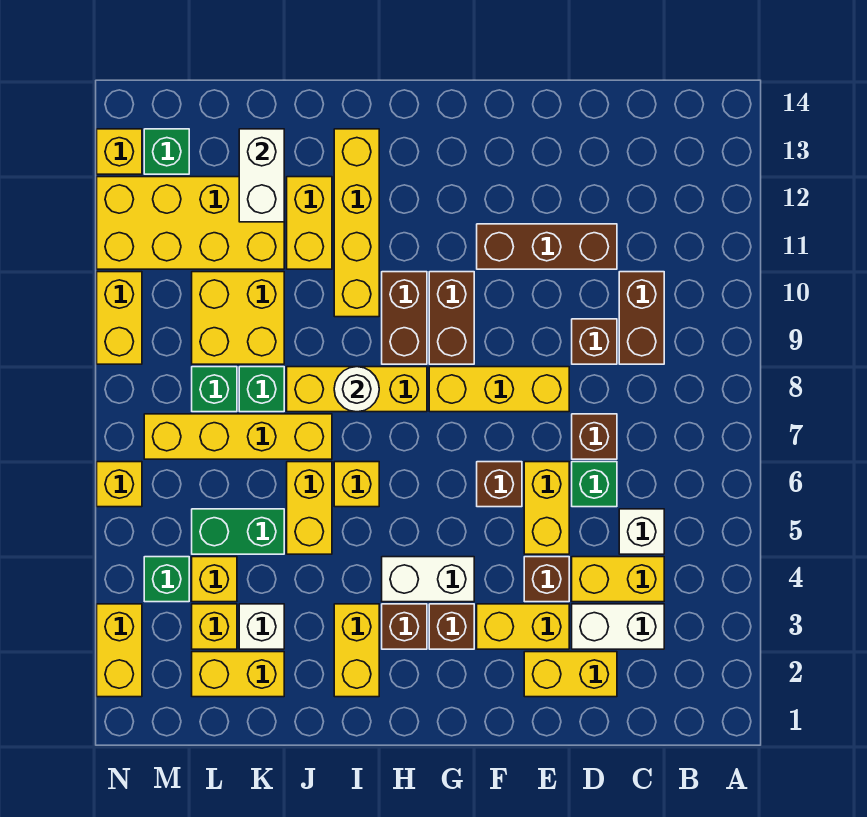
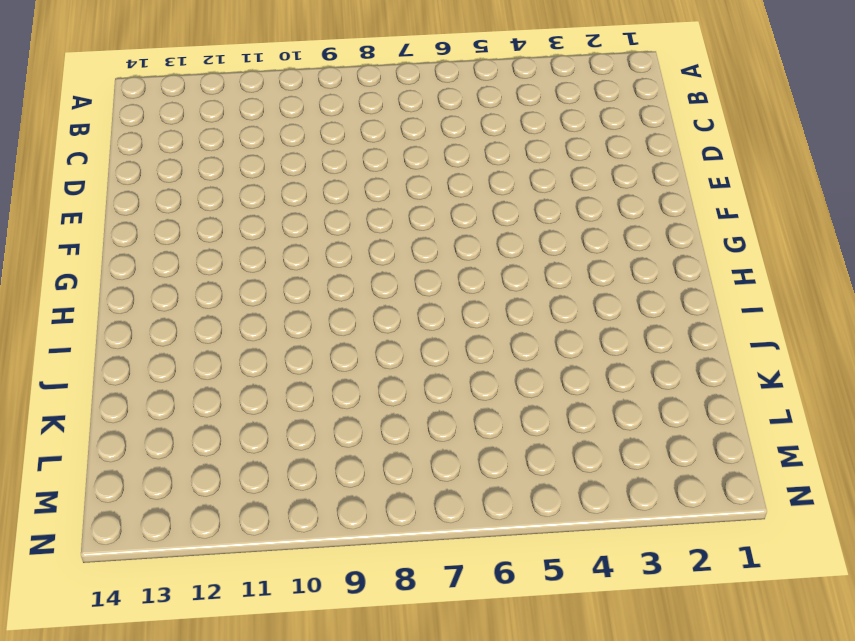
none -> white 1x2 brick [572,604,664,649]
none -> yellow 1x2 brick [572,557,664,602]
none -> white 1x1 brick [619,509,664,554]
none -> brown 1x2 brick [619,272,664,364]

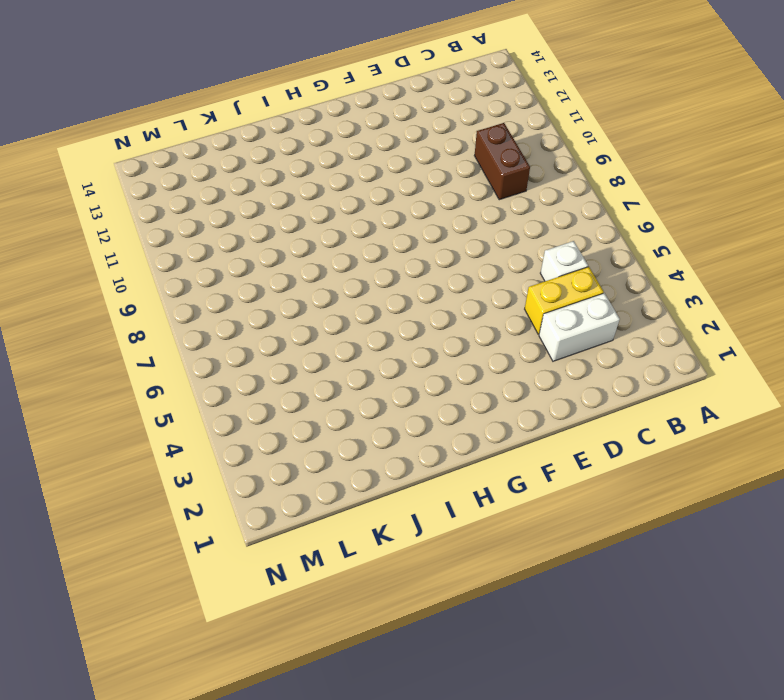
none -> yellow 1x2 brick [524,652,617,697]
none -> green 1x1 brick [572,462,617,507]
none -> brown 1x1 brick [572,414,617,459]
none -> brown 1x1 brick [572,319,617,364]

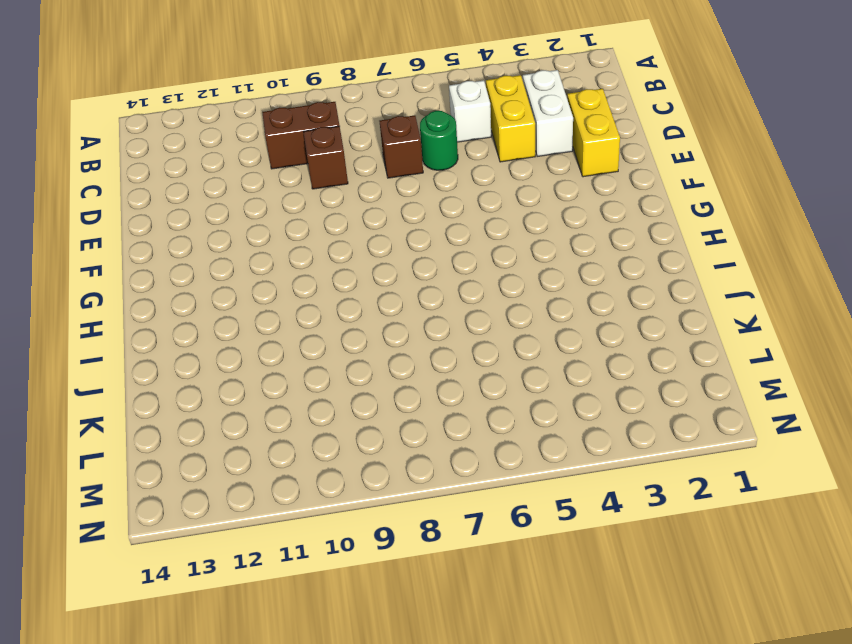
green 1x1 round brick [420,111,458,170] -> green 1x1 brick [572,462,617,507]
none -> brown 1x3 brick [477,224,617,269]
none -> yellow 1x2 brick [477,604,569,649]
none -> brown 1x1 brick [524,557,569,602]
none -> yellow 1x2 brick [524,462,569,554]

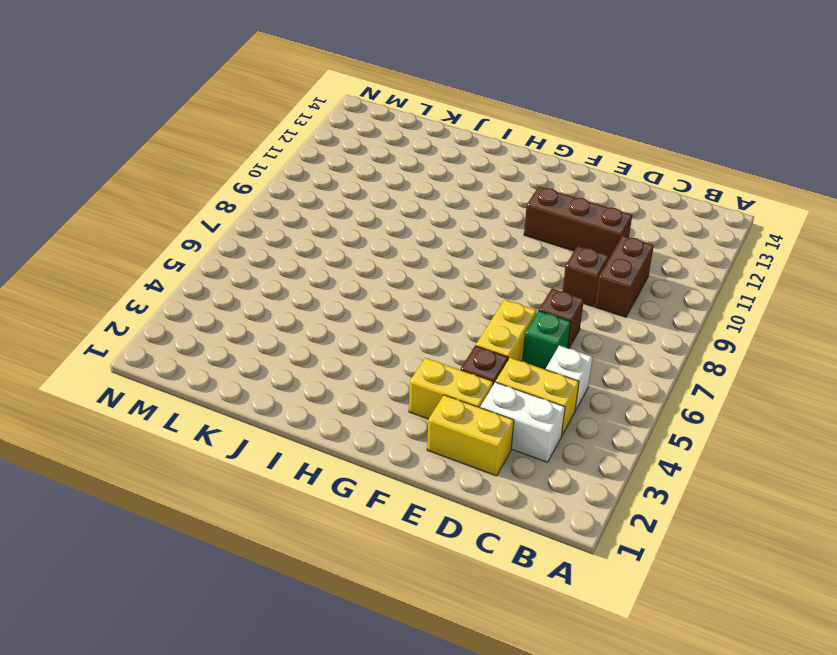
none -> yellow 1x3 brick [429,367,569,412]
none -> brown 1x1 brick [477,462,522,507]
none -> brown 1x1 brick [429,604,474,649]
none -> white 1x2 brick [382,557,474,602]

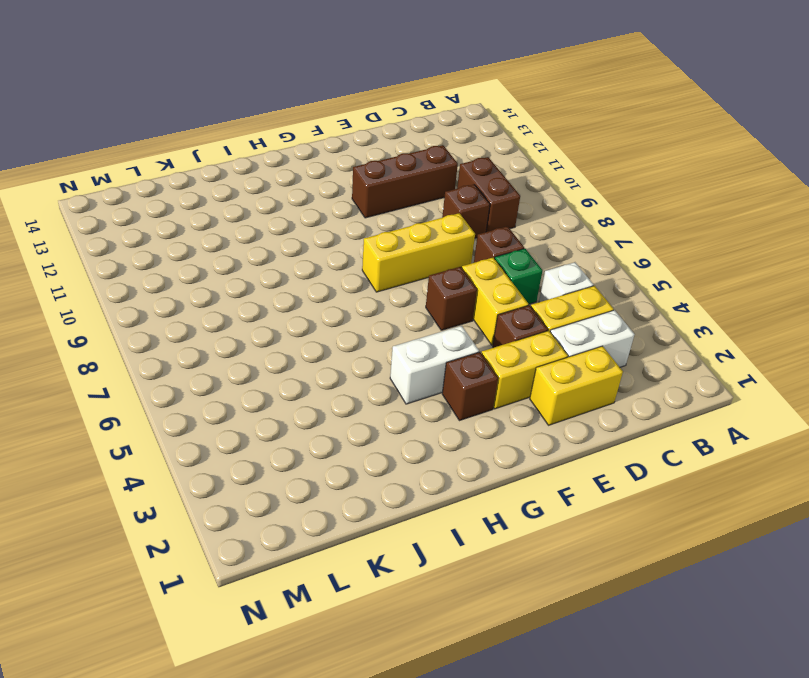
none -> brown 1x2 brick [429,272,474,364]
none -> brown 1x1 brick [382,604,427,649]
none -> yellow 1x3 brick [287,367,427,412]
none -> brown 1x2 brick [382,272,427,364]

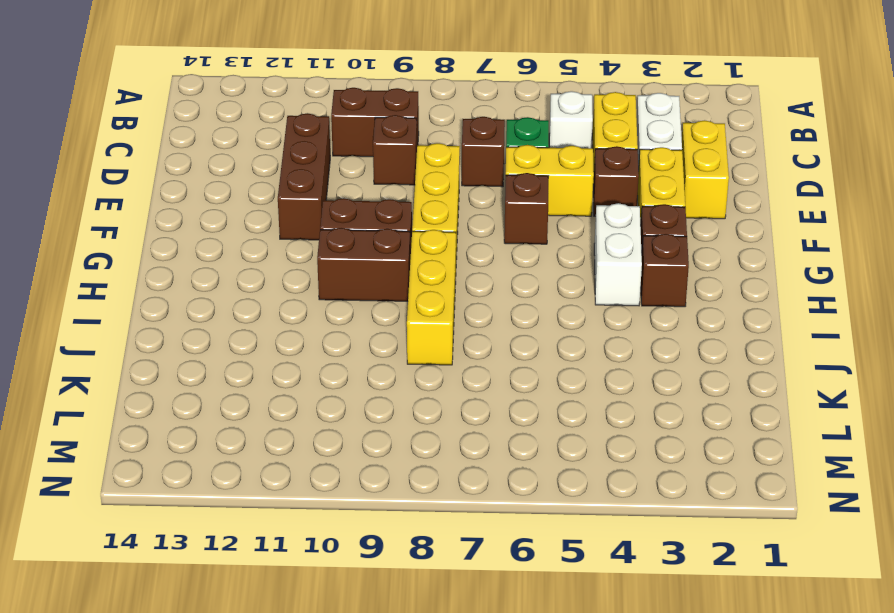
none -> yellow 1x2 brick [334,604,379,697]
none -> yellow 1x1 brick [334,462,379,507]
none -> yellow 1x4 brick [334,129,379,317]
none -> yellow 1x2 brick [287,462,332,554]

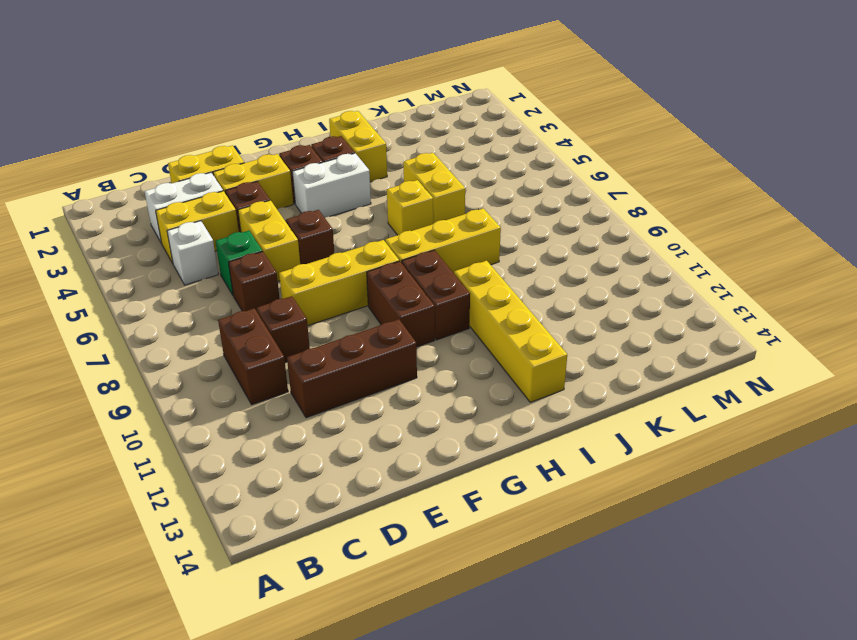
none -> yellow 1x4 brick [144,414,332,459]
none -> yellow 1x2 brick [287,177,332,269]
none -> yellow 1x2 brick [192,652,284,697]
none -> white 1x1 brick [239,604,284,649]

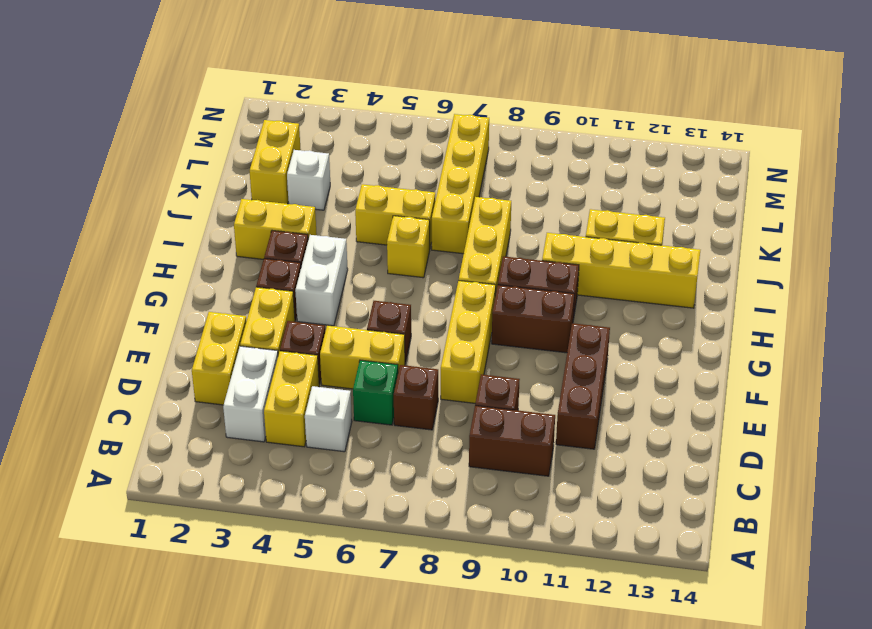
none -> green 1x2 brick [192,509,284,554]
none -> green 1x1 brick [239,367,284,412]
none -> yellow 2x2 brick [192,272,284,364]
none -> yellow 2x4 brick [97,177,284,269]

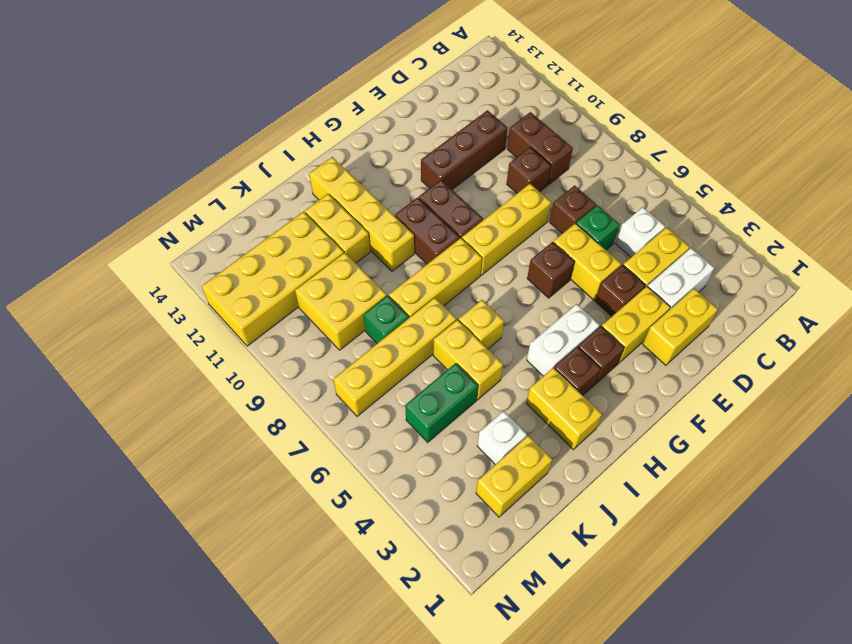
none -> yellow 1x1 brick [192,604,237,649]
none -> yellow 1x1 brick [192,557,237,602]
none -> green 1x1 brick [192,367,237,412]
none -> green 1x1 brick [144,557,189,602]

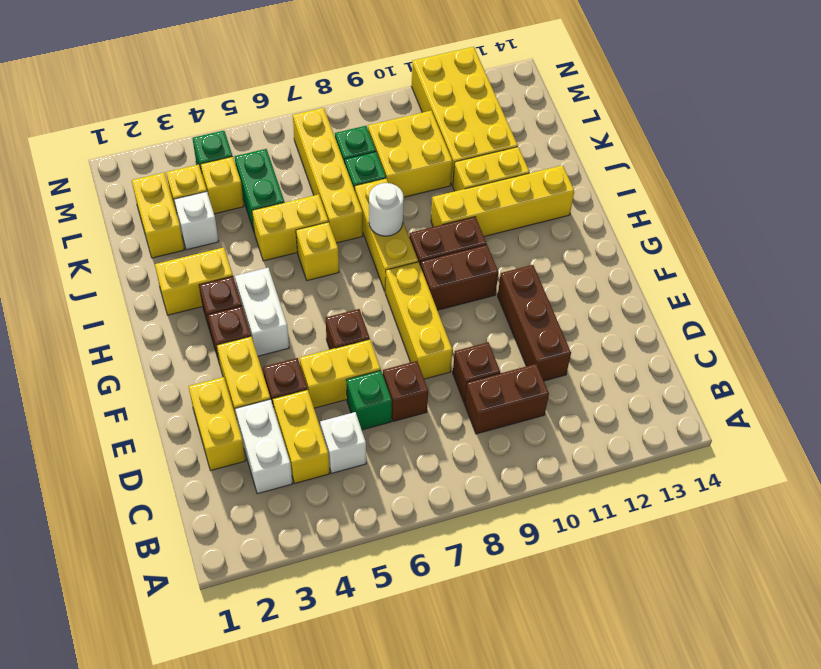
none -> green 1x1 brick [144,129,189,174]
none -> yellow 1x2 brick [97,604,142,697]
none -> yellow 1x1 brick [97,462,142,507]
none -> yellow 1x2 brick [97,272,142,364]

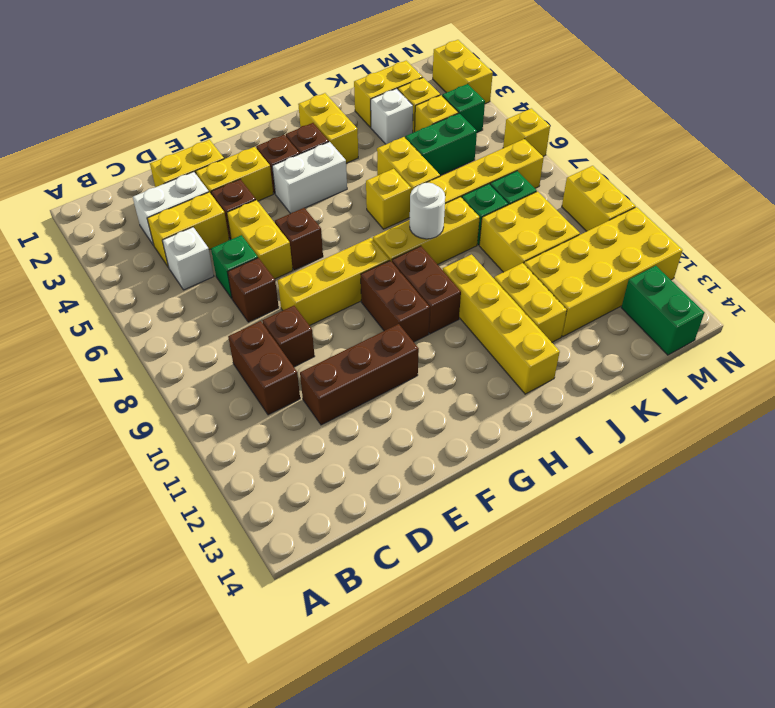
green 1x2 brick [621,266,704,355] -> green 1x1 brick [144,129,189,174]
none -> yellow 1x1 brick [97,129,142,174]
none -> white 1x2 brick [239,129,284,222]

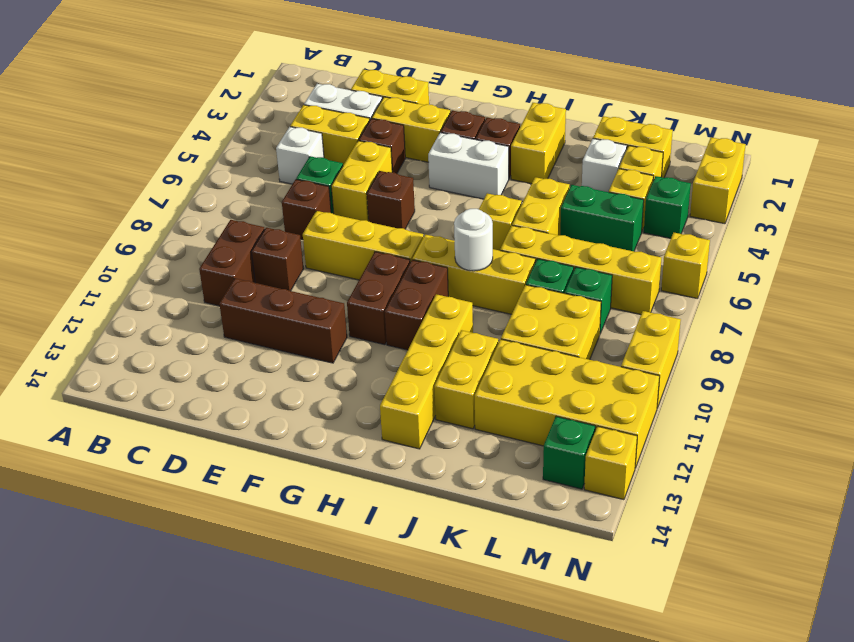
none -> white 1x2 brick [239,129,284,222]

